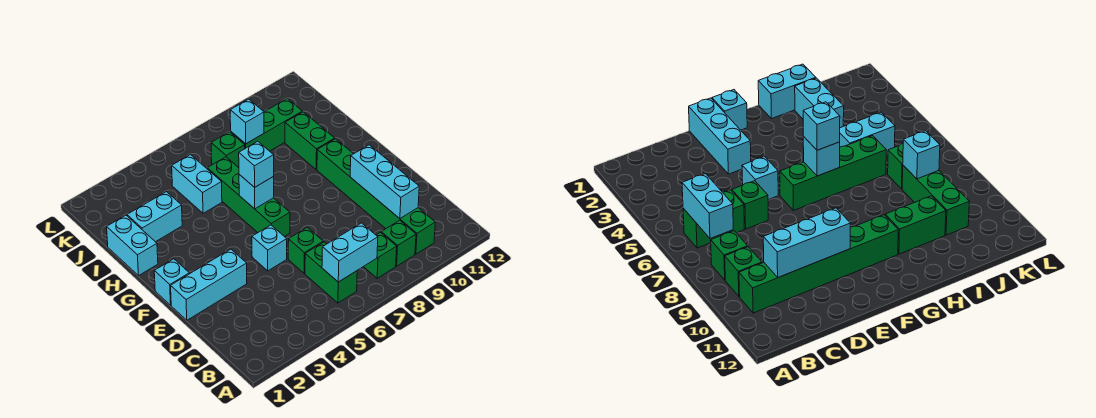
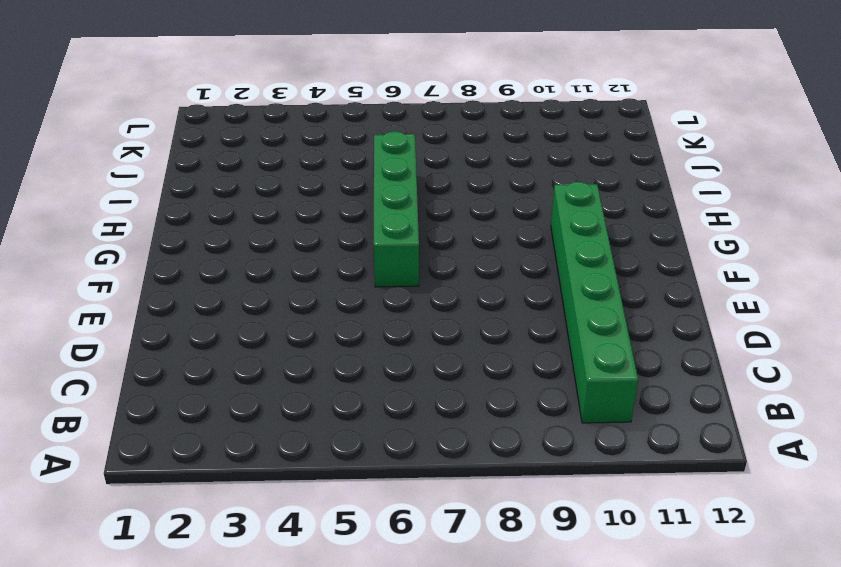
none -> green 1x2 brick [305,242,357,303]
none -> green 1x1 brick [364,232,397,278]
none -> green 1x1 brick [381,220,416,266]

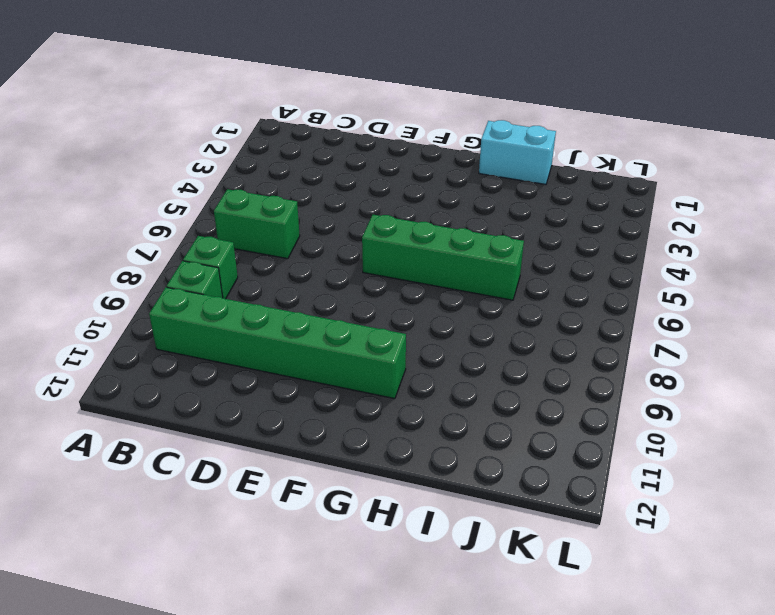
none -> green 1x1 brick [288,227,323,273]
none -> cyan 1x3 brick [171,249,247,320]
none -> cyan 1x1 brick [252,225,287,271]

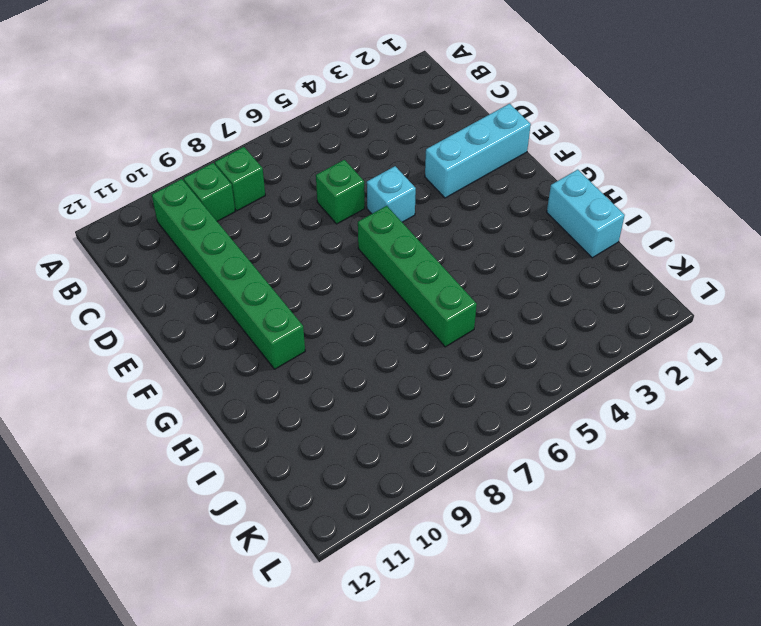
none -> green 1x2 brick [305,242,357,303]
none -> cyan 1x1 brick [154,259,189,305]
none -> green 1x2 brick [285,112,335,169]

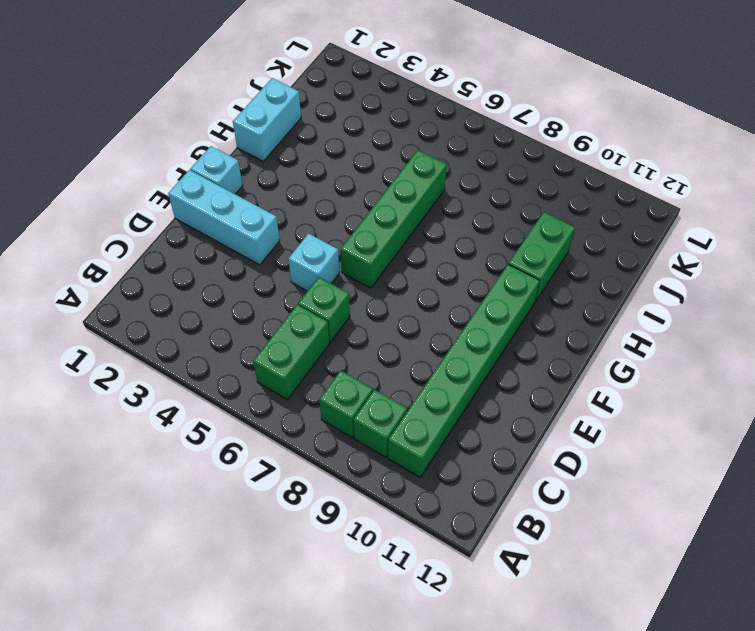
none -> cyan 1x2 brick [127,192,182,242]
none -> cyan 1x2 brick [172,155,222,213]
none -> green 1x1 brick [211,132,245,168]

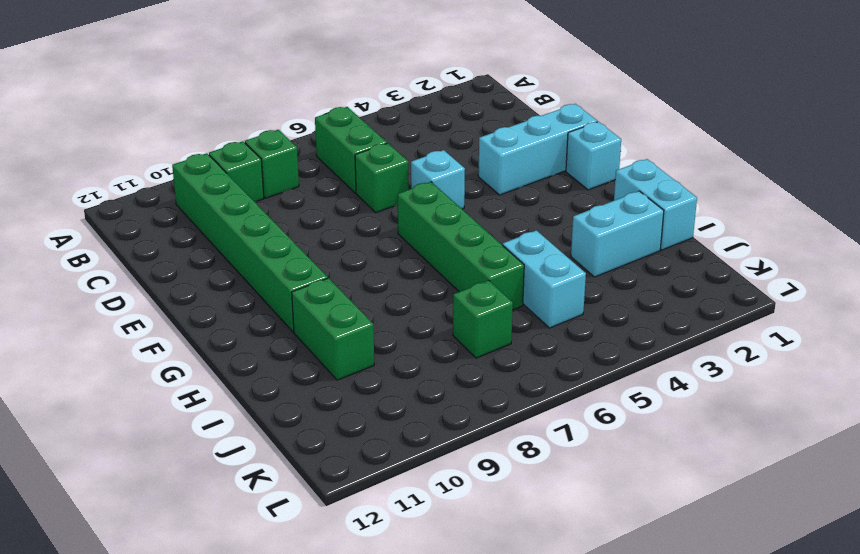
none -> green 1x3 brick [231,99,302,151]
none -> cyan 1x2 brick [322,223,378,282]
none -> cyan 1x3 brick [350,145,419,218]

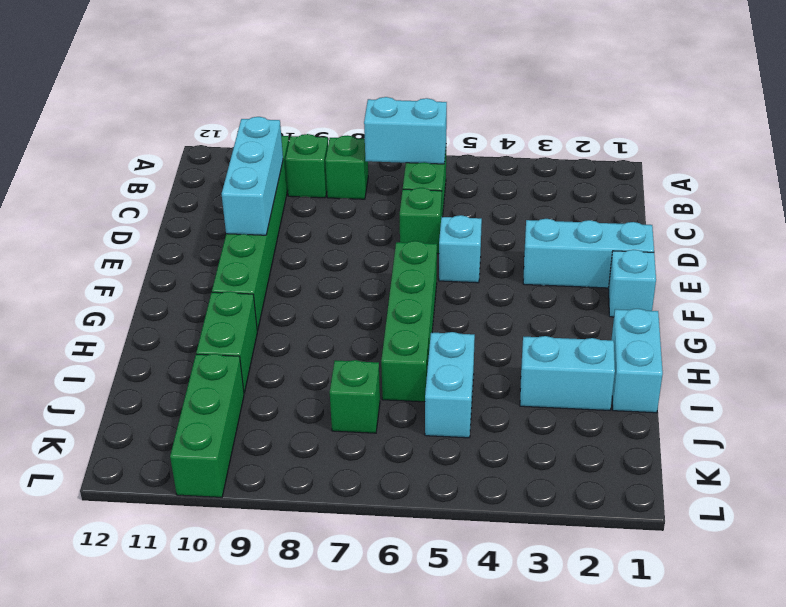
green 1x3 brick [170,354,244,497] -> green 1x3 brick turned to [231,99,302,151]
none -> cyan 1x1 brick [239,174,274,209]
none -> cyan 1x1 brick [230,99,264,144]
none -> cyan 1x1 brick [239,141,274,187]

